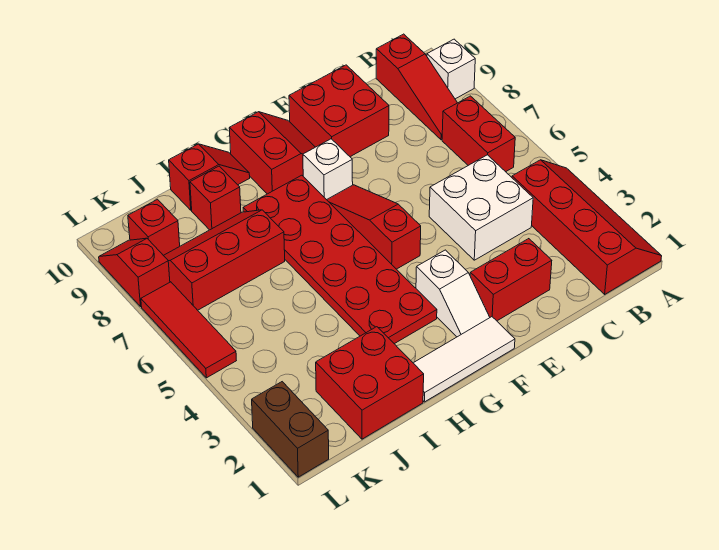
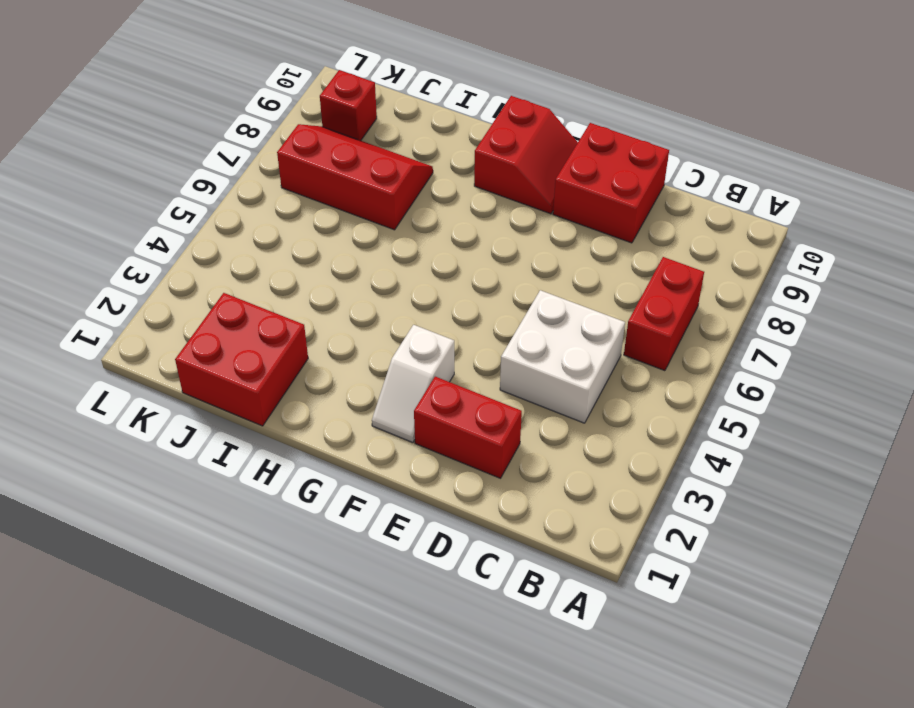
none -> red 2x4 slope [512,160,662,294]
none -> white 1x1 brick [427,39,475,99]
none -> red 1x3 slope [376,34,457,140]

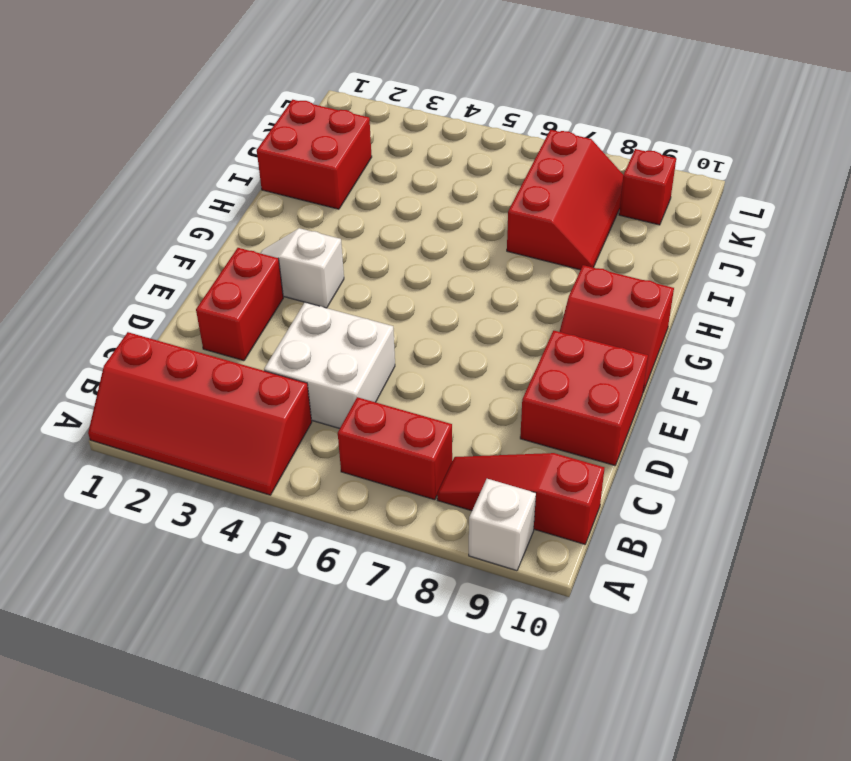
none -> white 1x3 tile [414,317,515,402]
none -> red 1x3 slope [327,185,421,269]
none -> white 1x1 brick [303,139,353,200]

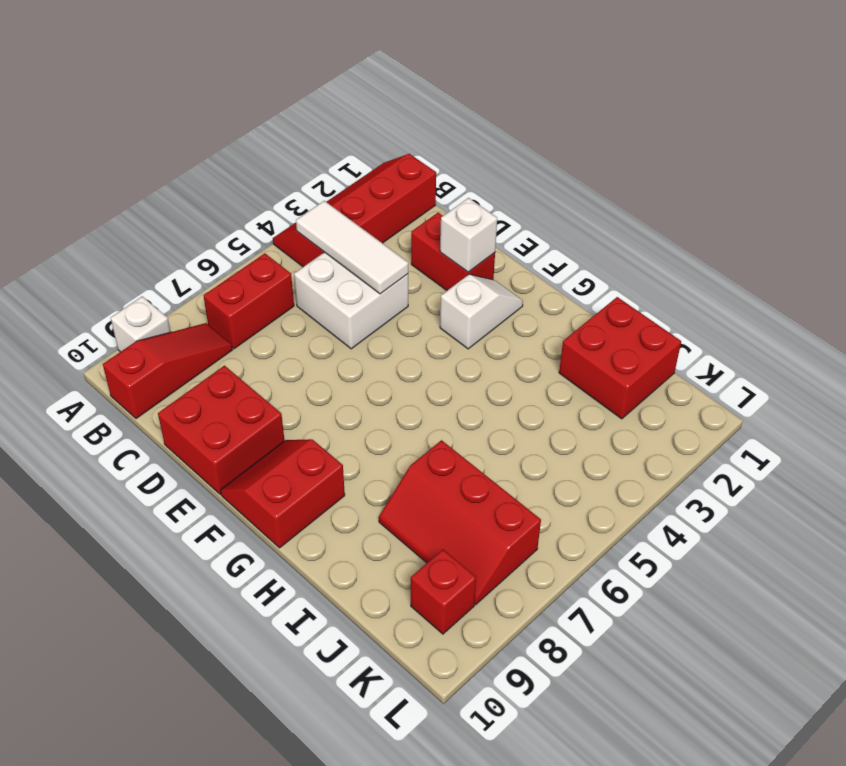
white 1x3 tile [296,201,408,294] -> white 1x3 tile moved to [414,317,515,402]
white 1x1 brick [440,198,497,272] -> white 1x1 brick moved to [303,139,353,200]
none -> red 1x3 slope [327,185,421,269]
none -> red 2x6 plate [243,175,437,344]
none -> red 1x2 slope [169,144,250,210]

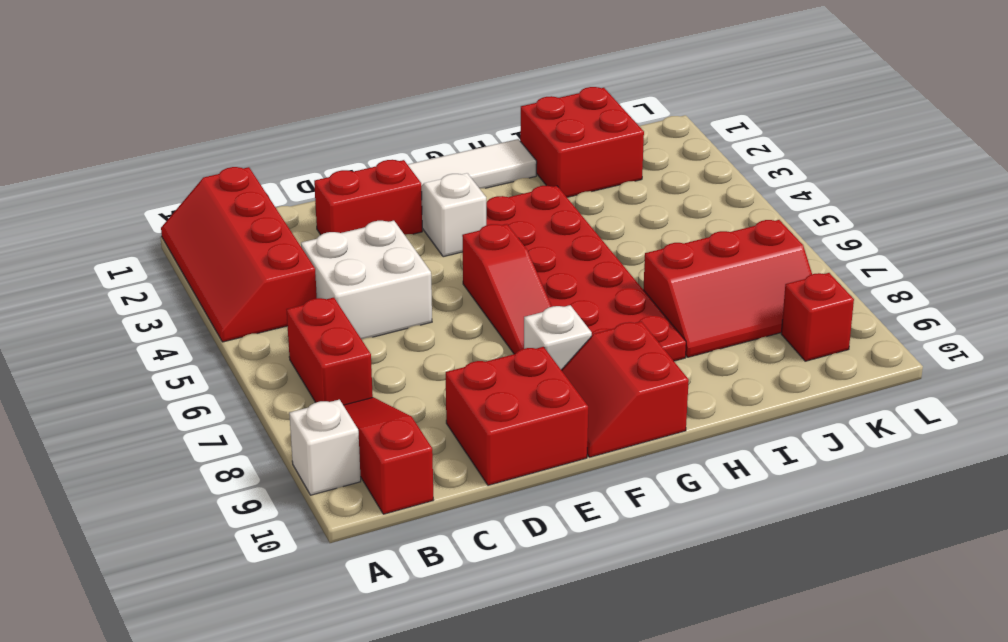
none -> red 1x2 slope [169,144,250,210]
none -> red 1x1 brick [190,166,241,230]
none -> brown 1x2 brick [252,382,329,477]

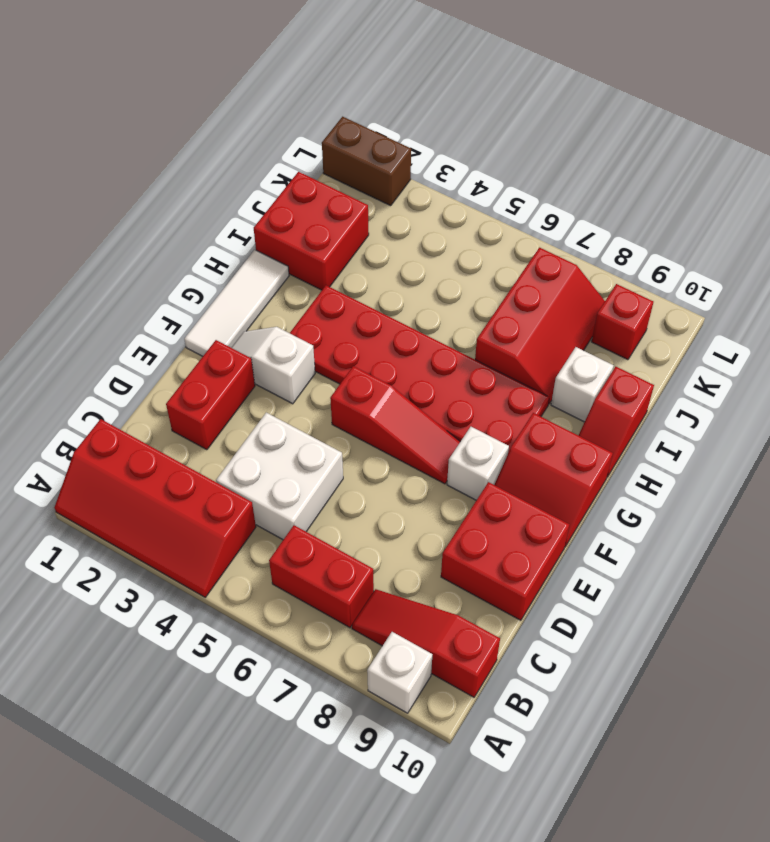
white 1x1 brick [551,347,614,422] -> red 1x1 brick [190,166,241,230]
none -> red 1x3 tile [141,282,236,378]
none -> red 1x2 slope [99,238,170,306]

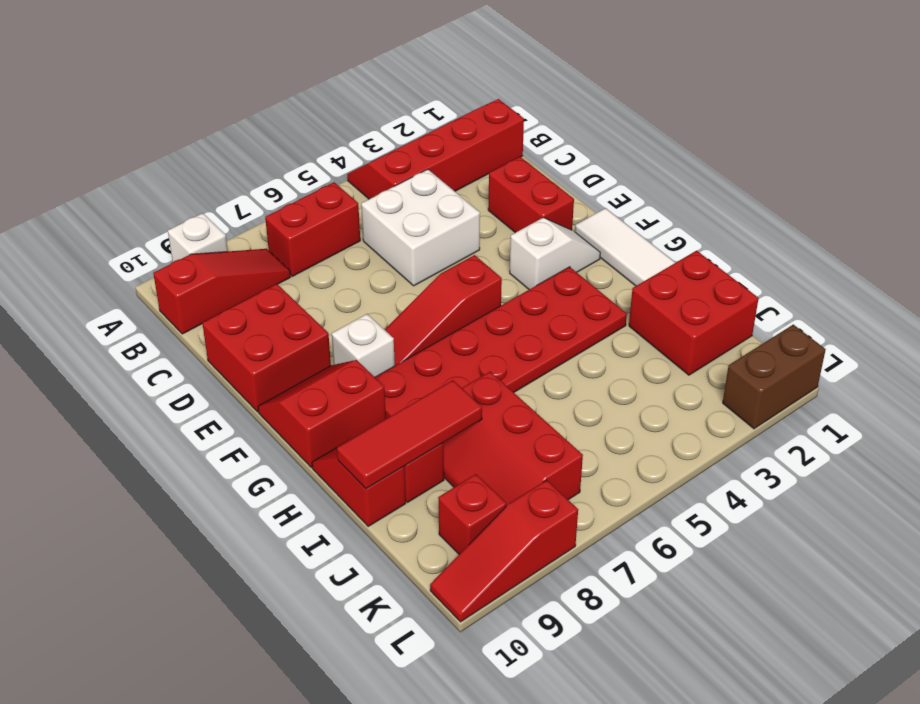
red 1x3 tile [337,380,482,489] -> red 1x3 tile moved to [141,282,236,378]
red 1x3 slope [430,480,578,622] -> red 1x2 slope [99,238,170,306]

